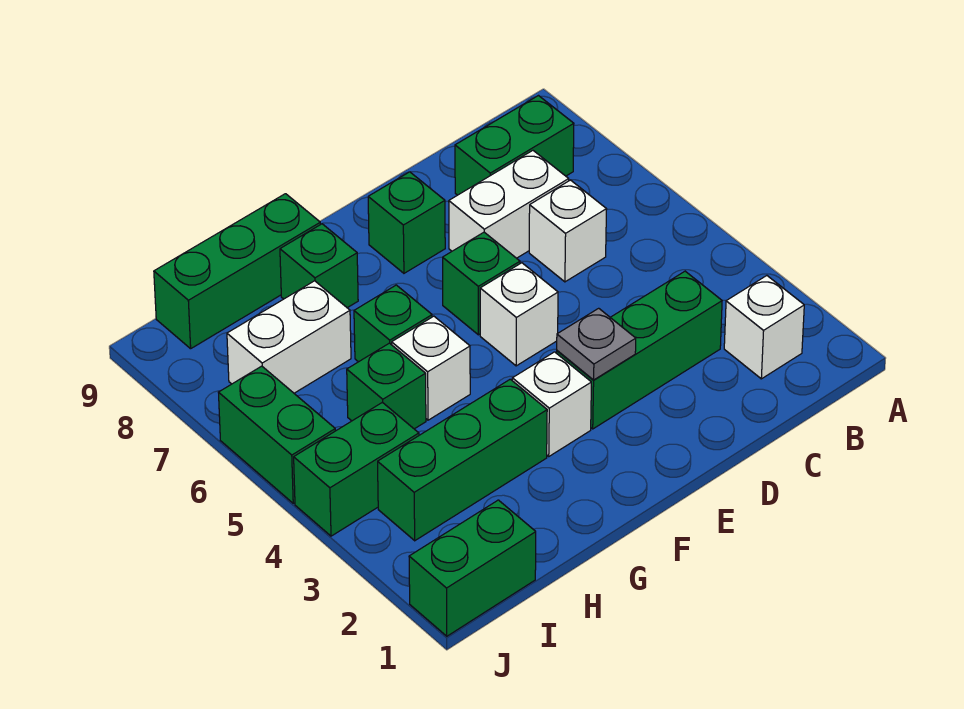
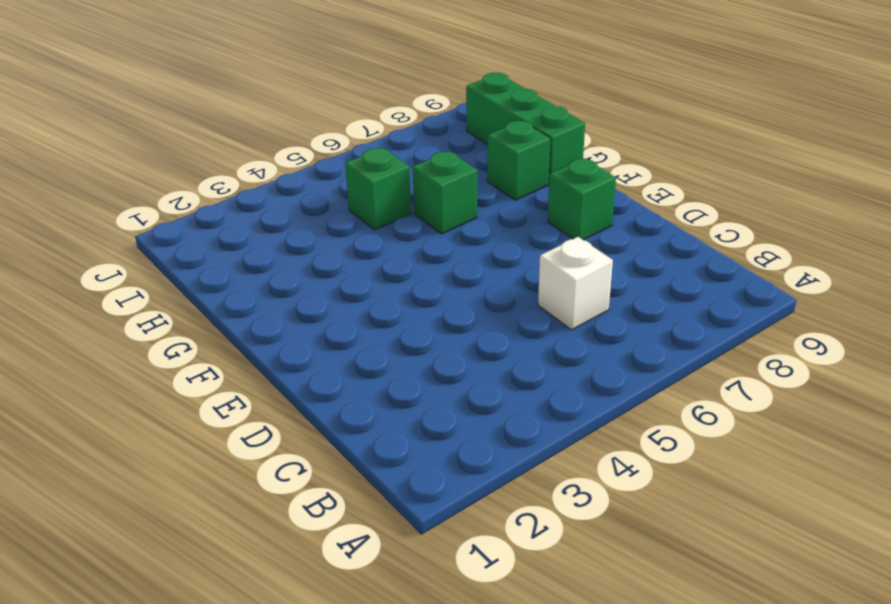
none -> white 1x1 brick [724,276,804,379]
none -> green 1x2 brick [455,96,574,195]
none -> green 1x3 brick [557,271,722,429]

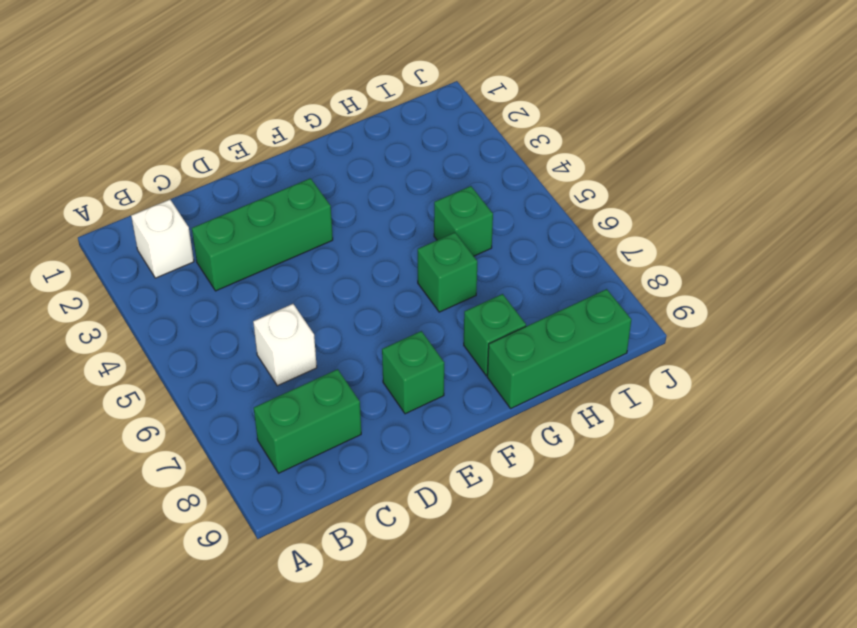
none -> white 1x2 brick [449,151,569,258]
none -> white 1x1 brick [480,263,558,366]
none -> green 1x1 brick [443,232,520,335]

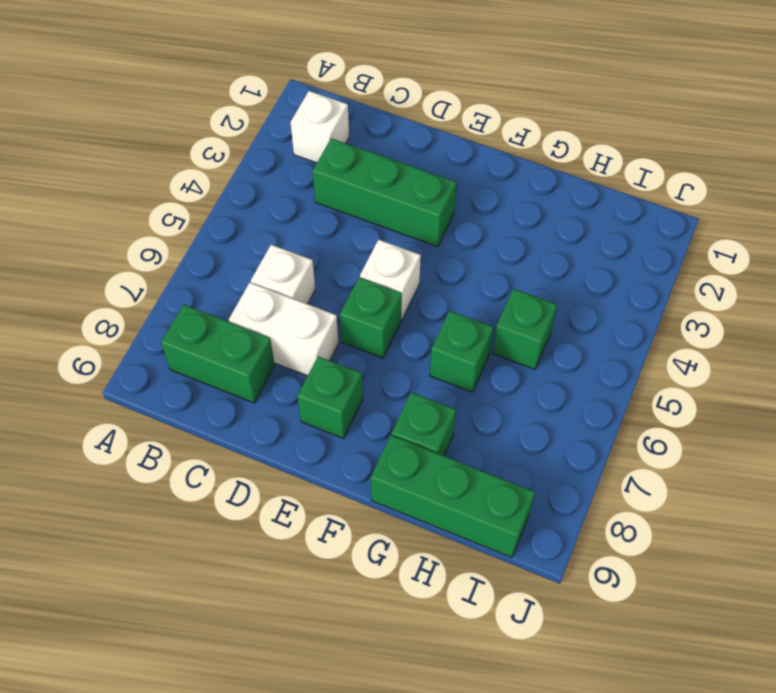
none -> white 1x1 brick [512,352,591,456]
none -> green 1x3 brick [378,379,547,541]
none -> white 1x1 brick [392,316,470,420]

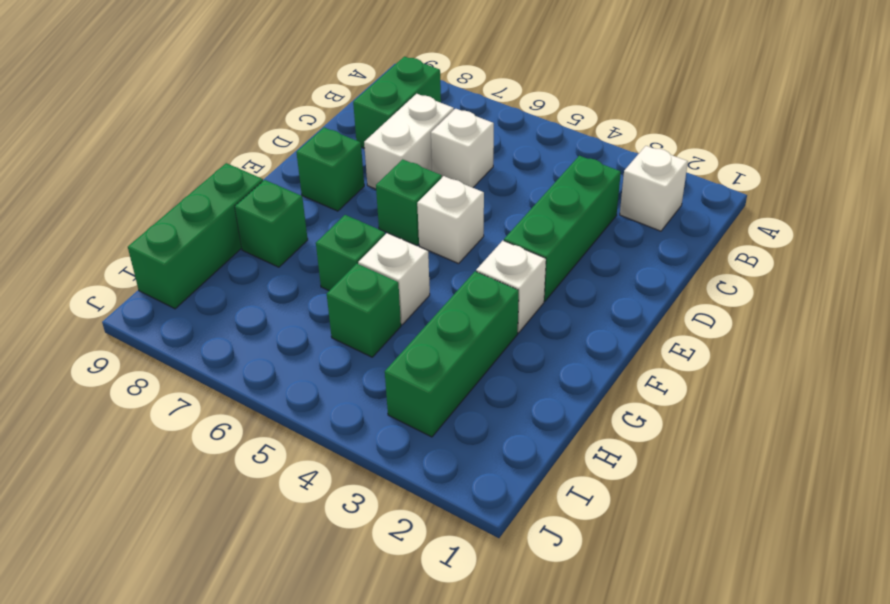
none -> white 1x2 brick [227,281,351,393]
none -> green 1x2 brick [409,500,536,636]
none -> green 1x2 brick [294,402,419,536]

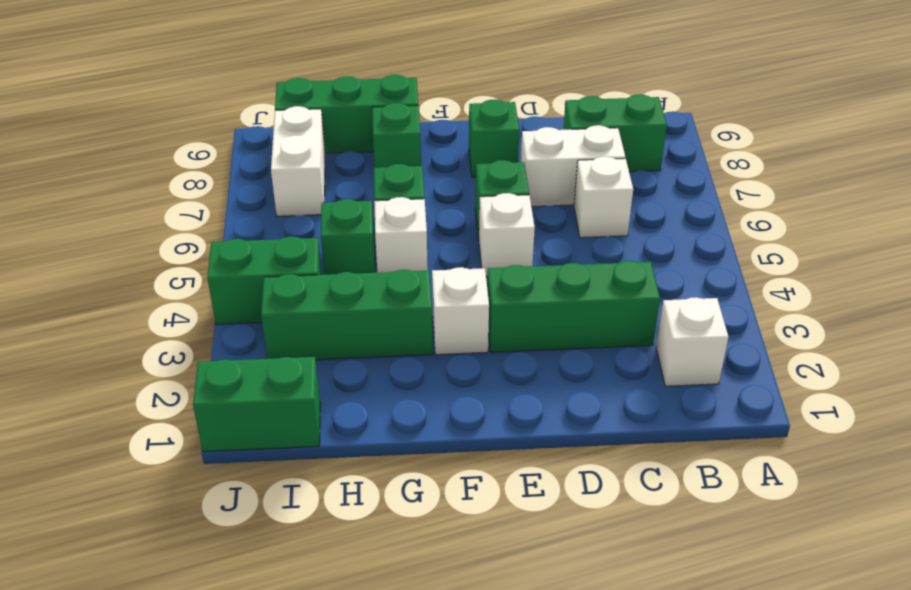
white 1x2 brick [271,106,325,216] -> white 1x2 brick turned to [227,281,351,393]
none -> green 1x2 brick [218,366,335,503]
none -> grey 1x1 plate [557,308,636,380]

